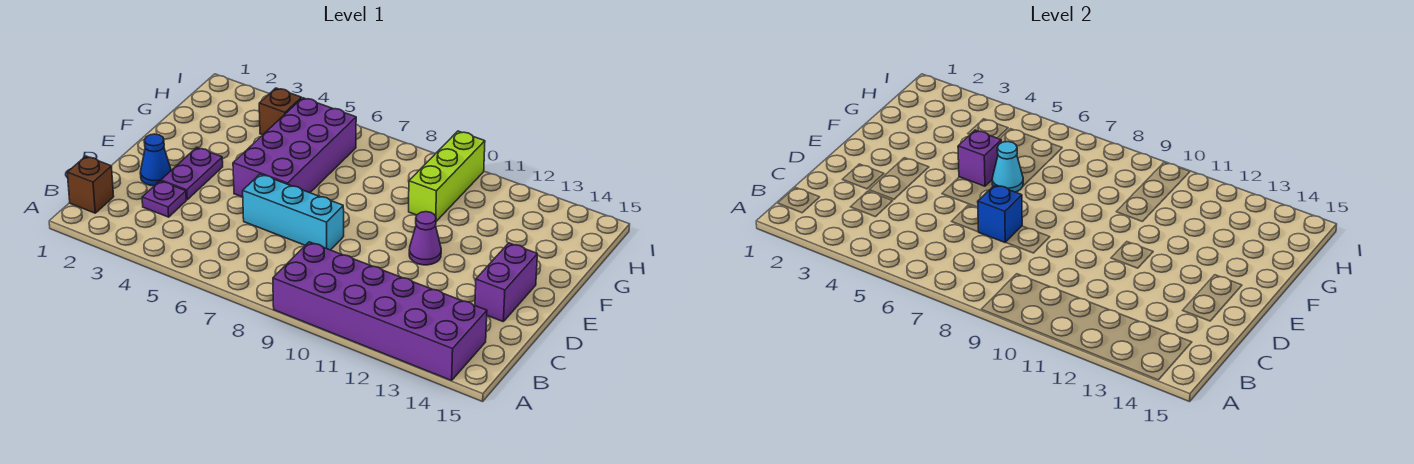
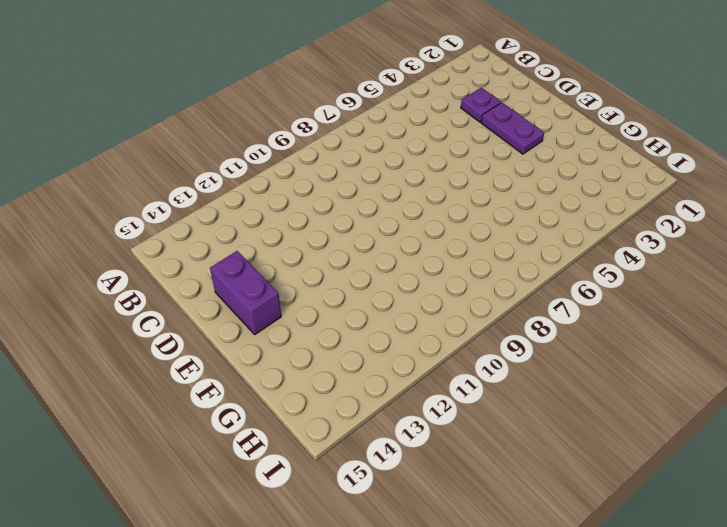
none -> purple 2x6 brick [273,242,487,380]
none -> brown 1x1 brick [67,156,114,213]
none -> blue 1x1 cone [140,134,171,186]

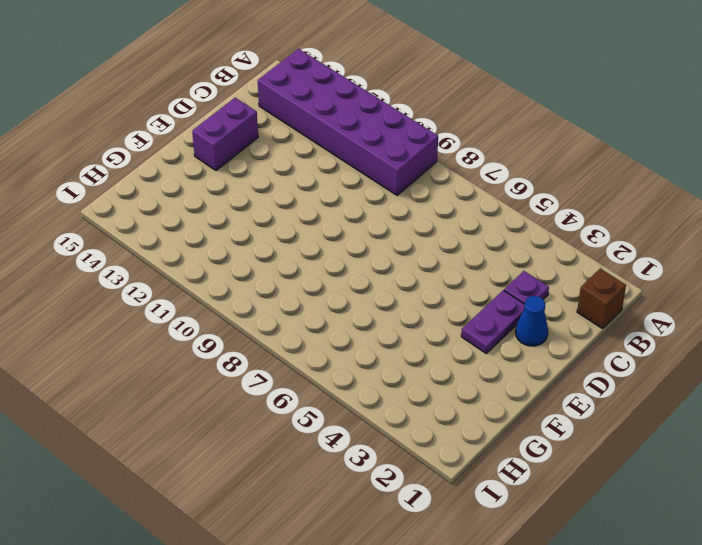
none -> cyan 1x3 brick [243,174,344,250]
none -> purple 2x4 brick [233,98,356,197]
none -> purple 1x1 cone [409,212,441,265]

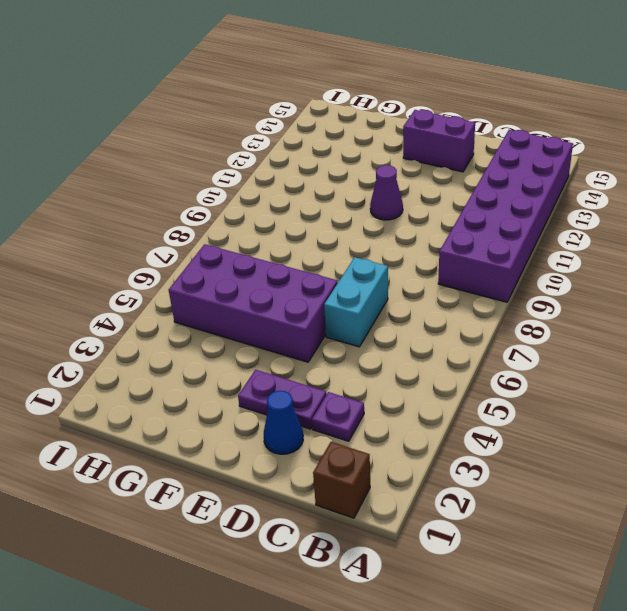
cyan 1x2 brick [324,257,388,347] -> cyan 1x3 brick [243,174,344,250]
none -> lime 1x3 brick [409,131,485,221]
none -> brown 1x1 brick [259,88,301,135]
none -> blue 1x1 brick [978,185,1022,242]

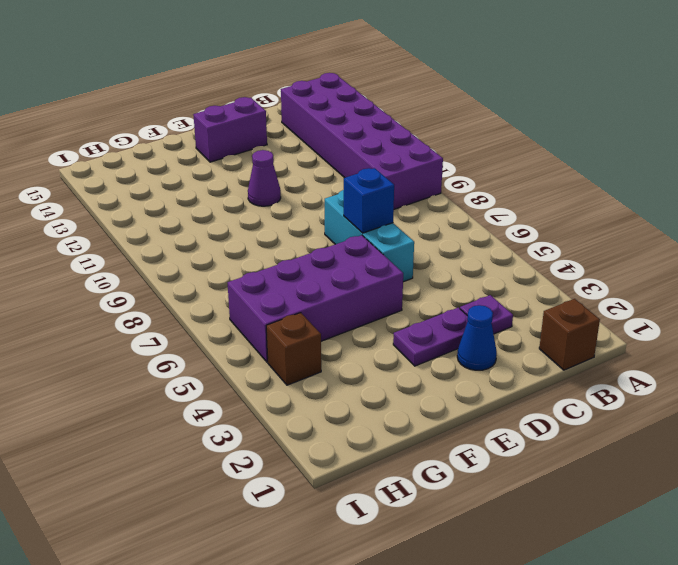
none -> lime 1x3 brick [409,131,485,221]
none -> purple 1x1 brick [958,130,1001,186]
none -> cyan 1x1 cone [992,142,1023,192]

